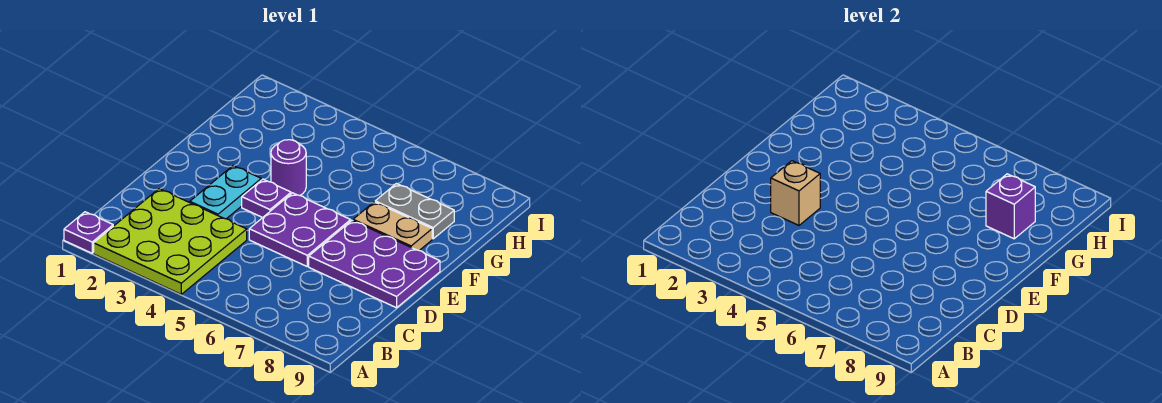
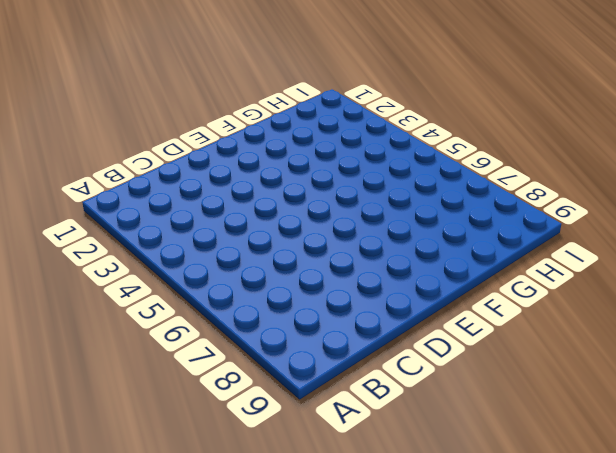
none -> purple 1x1 plate [64,212,113,253]
none -> lime 3x3 plate [94,189,247,294]

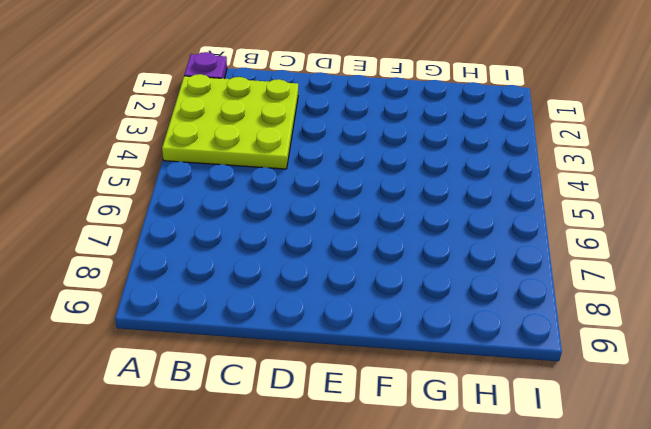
none -> cyan 1x2 plate [190,166,261,219]
none -> purple 2x2 plate [249,193,351,266]

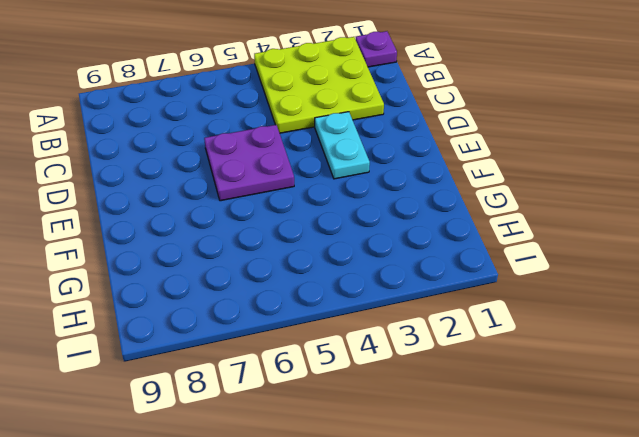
none -> purple 2x3 plate [309,220,440,308]
none -> purple 1x1 plate [242,179,291,218]

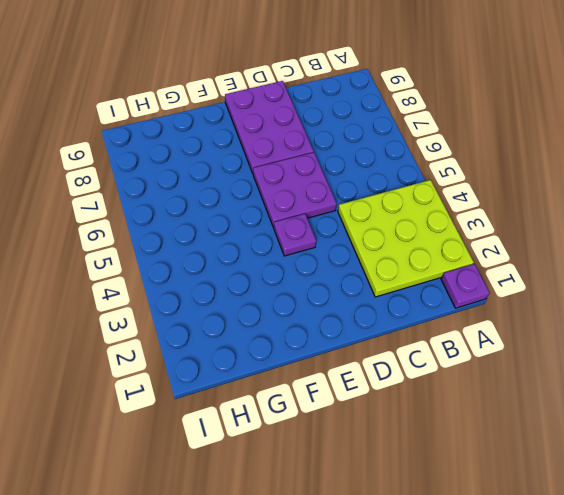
none -> cyan 1x2 plate [190,166,261,219]
none -> purple 1x1 round brick [271,140,306,196]

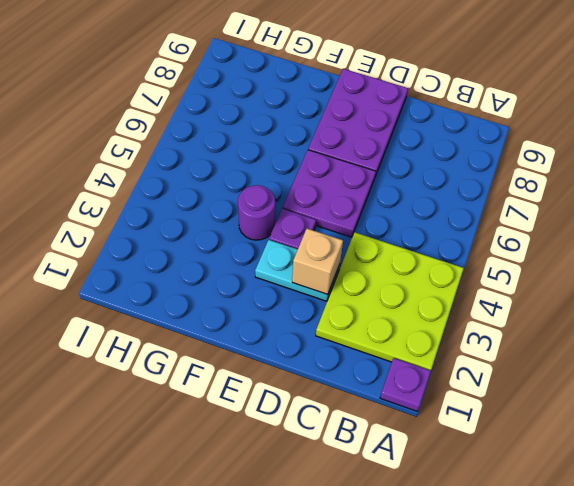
none -> tan 1x2 plate [353,202,432,251]
none -> grey 1x2 plate [375,184,454,239]

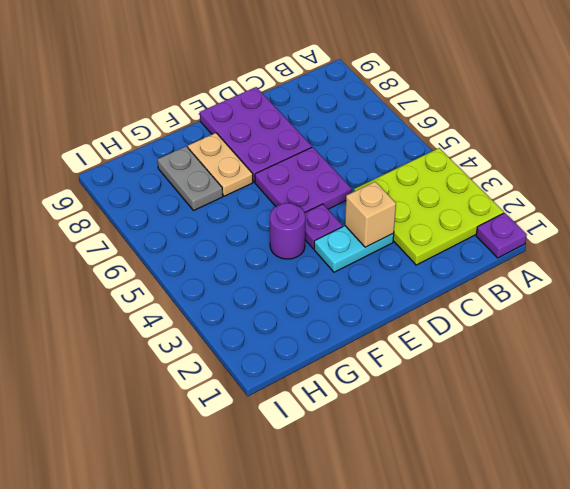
none -> purple 1x1 brick [986,174,1035,239]

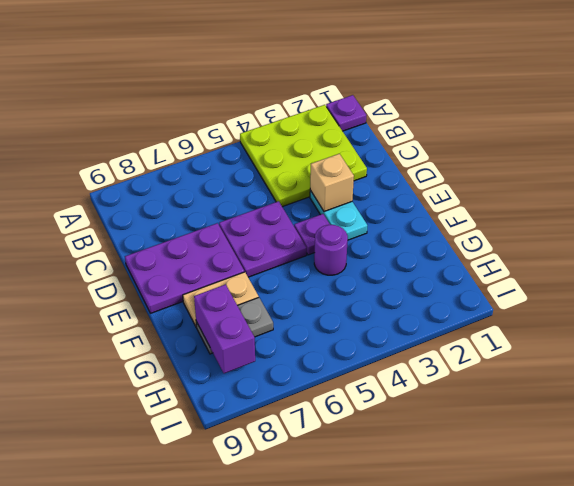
purple 1x2 brick [194,284,255,373] -> purple 1x1 brick [986,174,1035,239]

